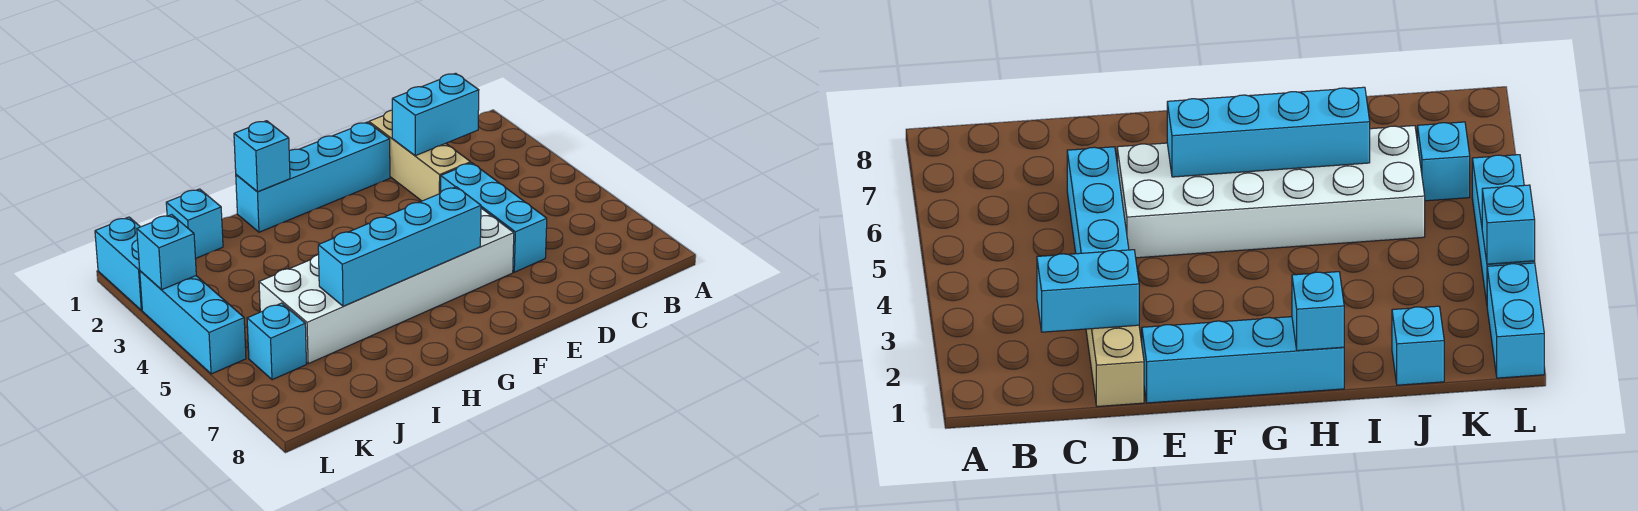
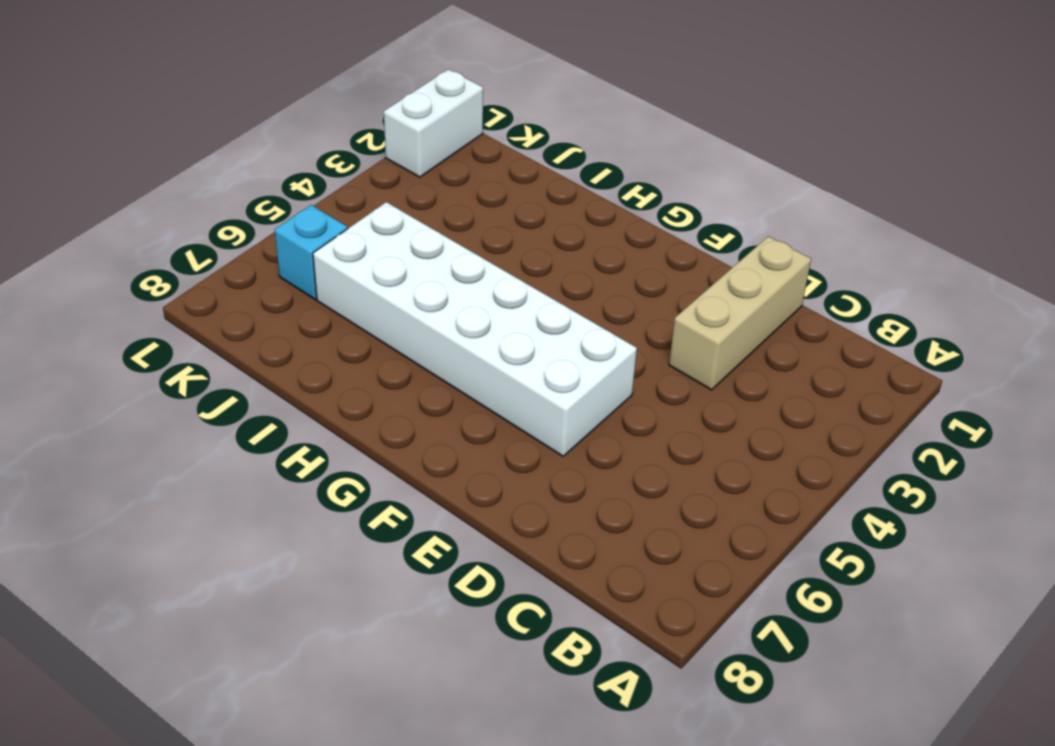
white 1x2 brick [384,69,483,177] -> cyan 1x2 brick [95,217,142,310]
none -> cyan 1x3 brick [441,163,547,272]
none -> cyan 1x4 brick [236,122,390,232]
none -> cyan 1x1 brick [166,189,223,259]

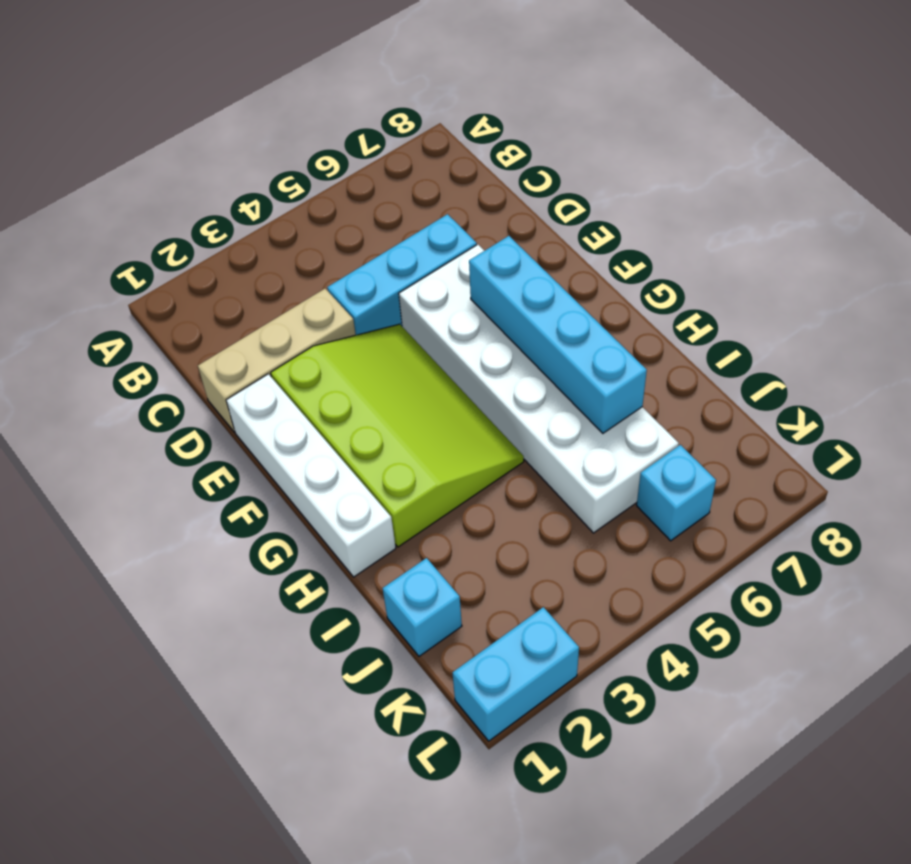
white 1x4 brick [226,374,396,577] -> cyan 1x4 brick [236,122,390,232]
lime 3x4 slope [271,324,524,547] -> none
none -> cyan 1x3 brick [140,271,246,374]
none -> cyan 1x2 brick [392,73,479,156]
none -> cyan 1x1 brick [234,121,290,192]

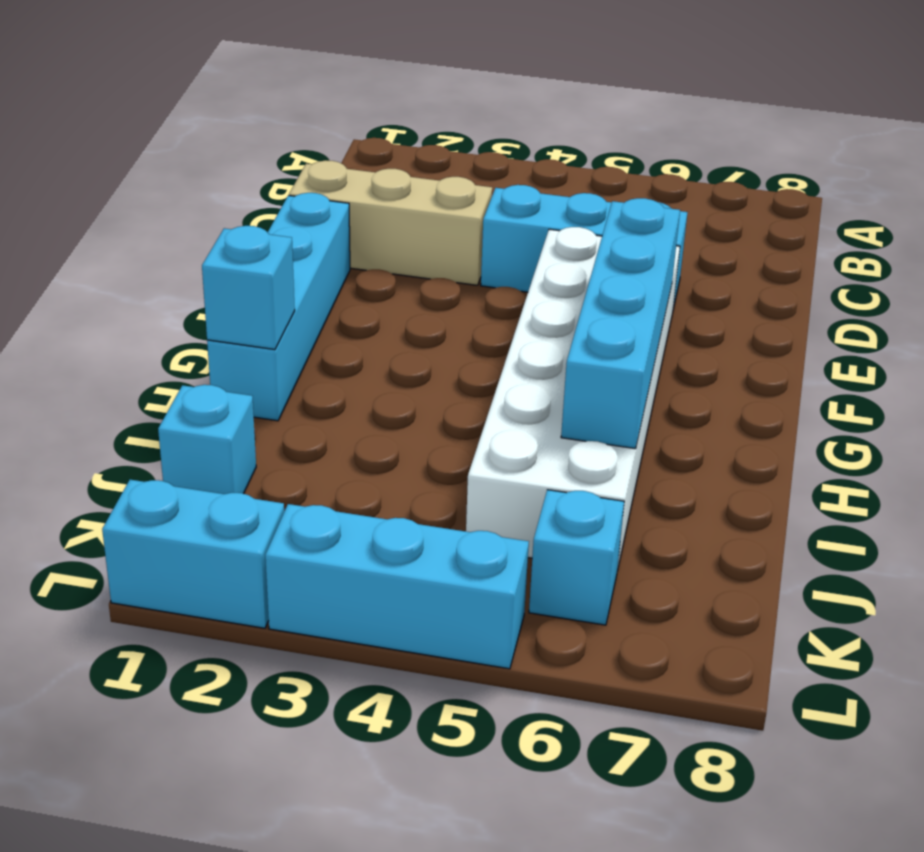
none -> cyan 1x2 brick [392,73,479,156]
none -> cyan 1x1 brick [137,215,196,289]

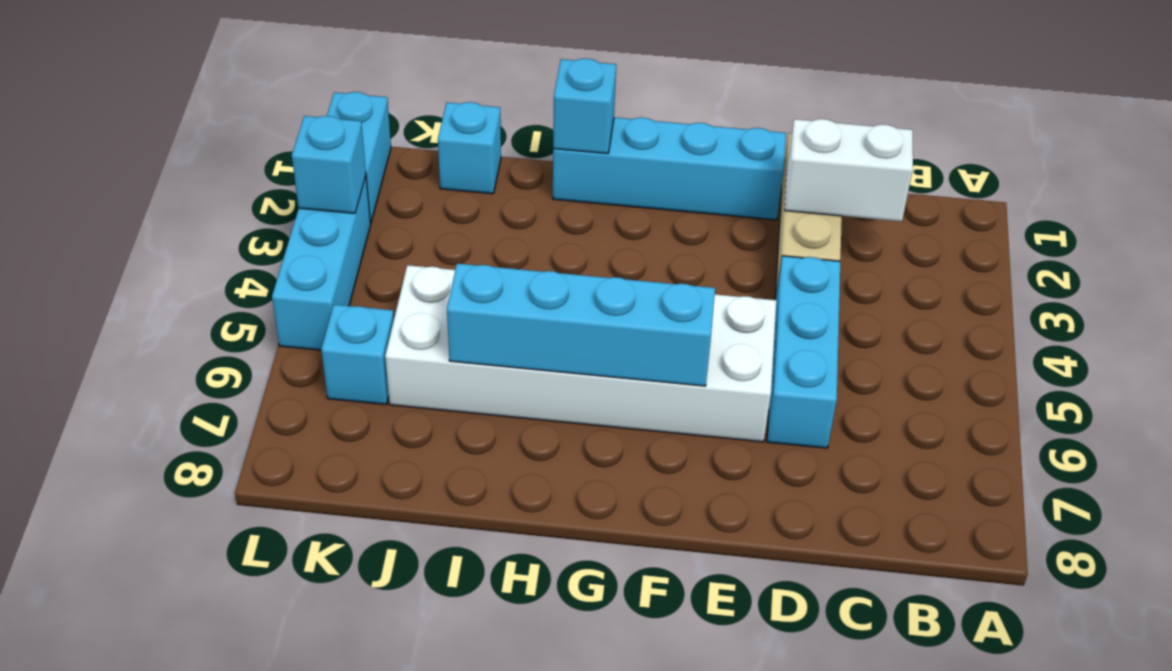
white 1x2 brick [785,119,913,221] -> cyan 1x2 brick [392,73,479,156]

